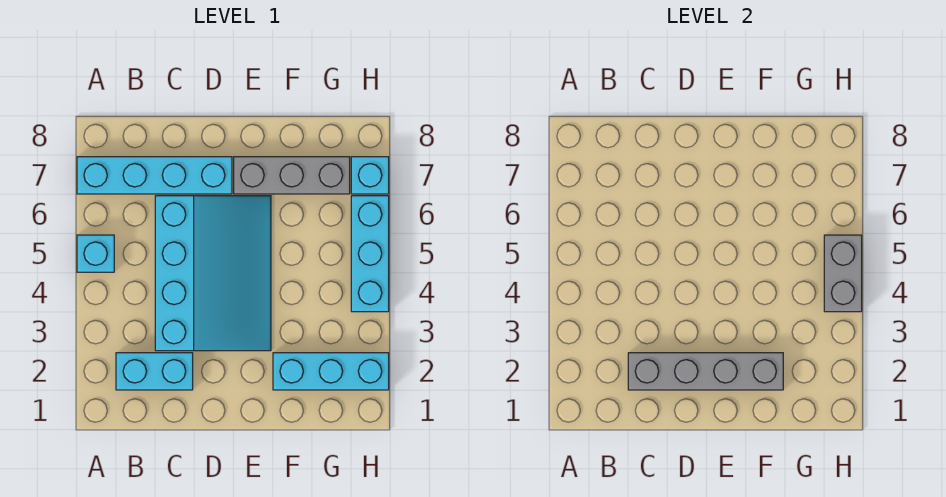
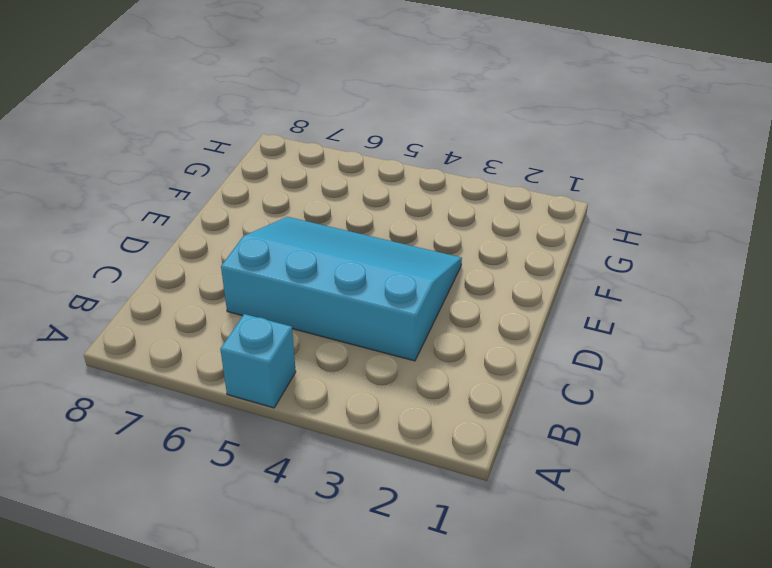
none -> cyan 1x4 brick [77,157,232,194]
none -> cyan 1x2 brick [116,353,193,390]

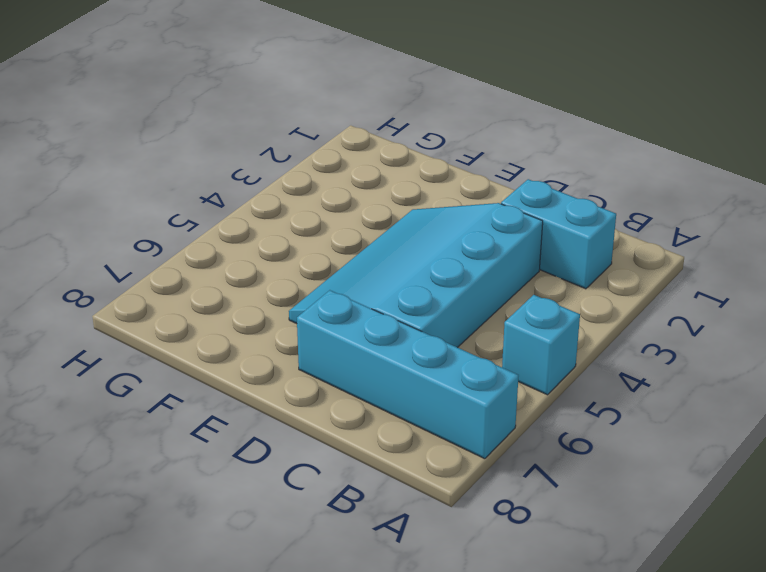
none -> grey 1x3 brick [234,157,350,194]
none -> cyan 1x3 brick [273,353,389,390]

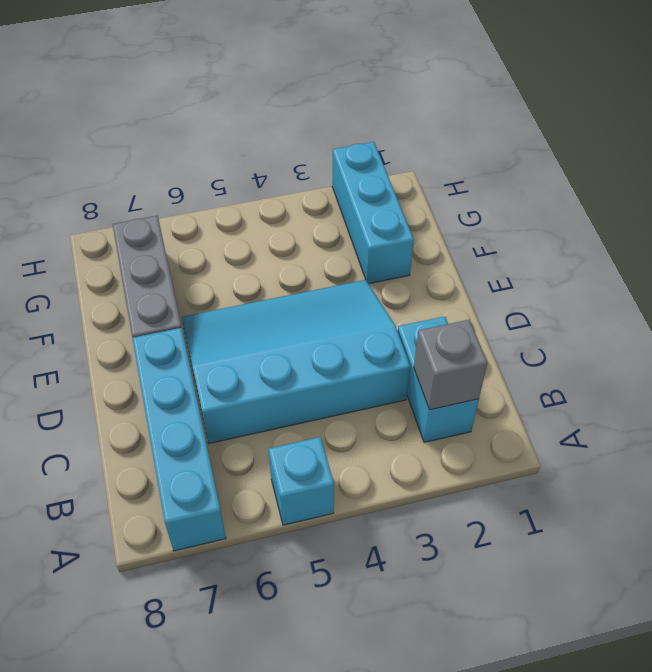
grey 1x1 brick [414,320,487,410] -> none
none -> cyan 1x3 brick [351,196,389,312]
none -> cyan 1x1 brick [351,157,389,194]

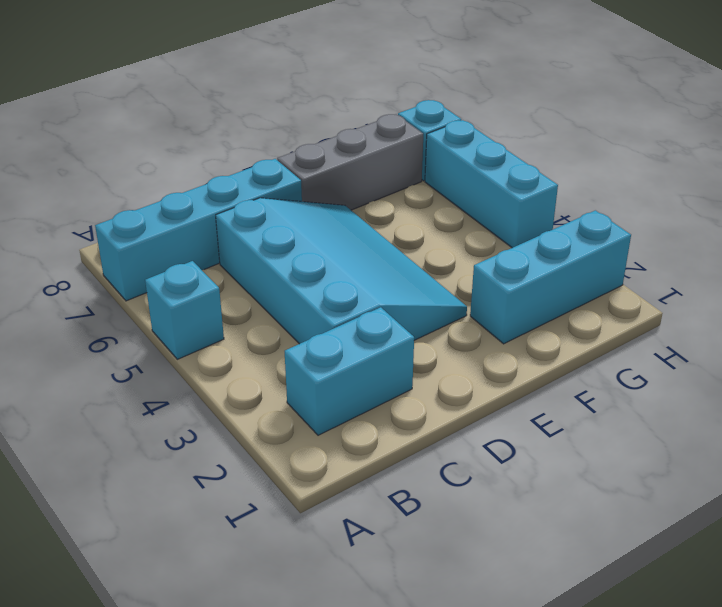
none -> grey 1x4 brick [628,353,783,390]
none -> grey 1x2 brick [824,235,862,312]

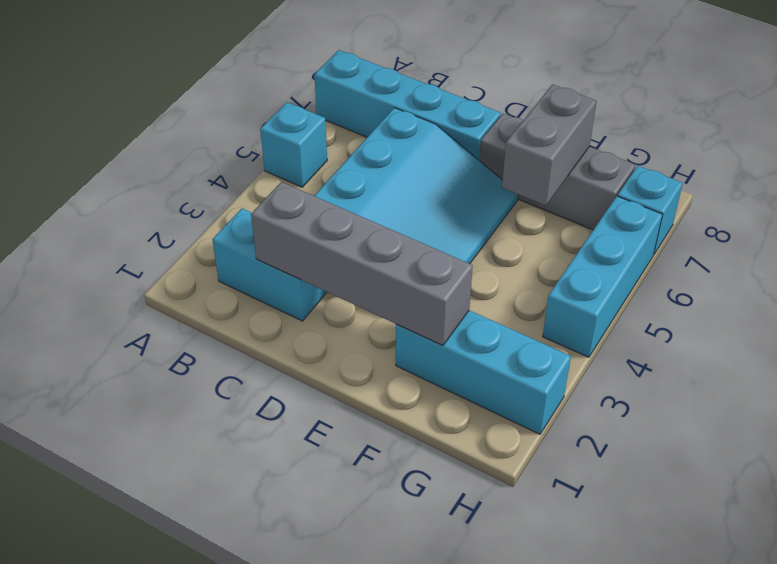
grey 1x2 brick [502,84,597,205] -> grey 1x2 brick moved to [824,235,862,312]

